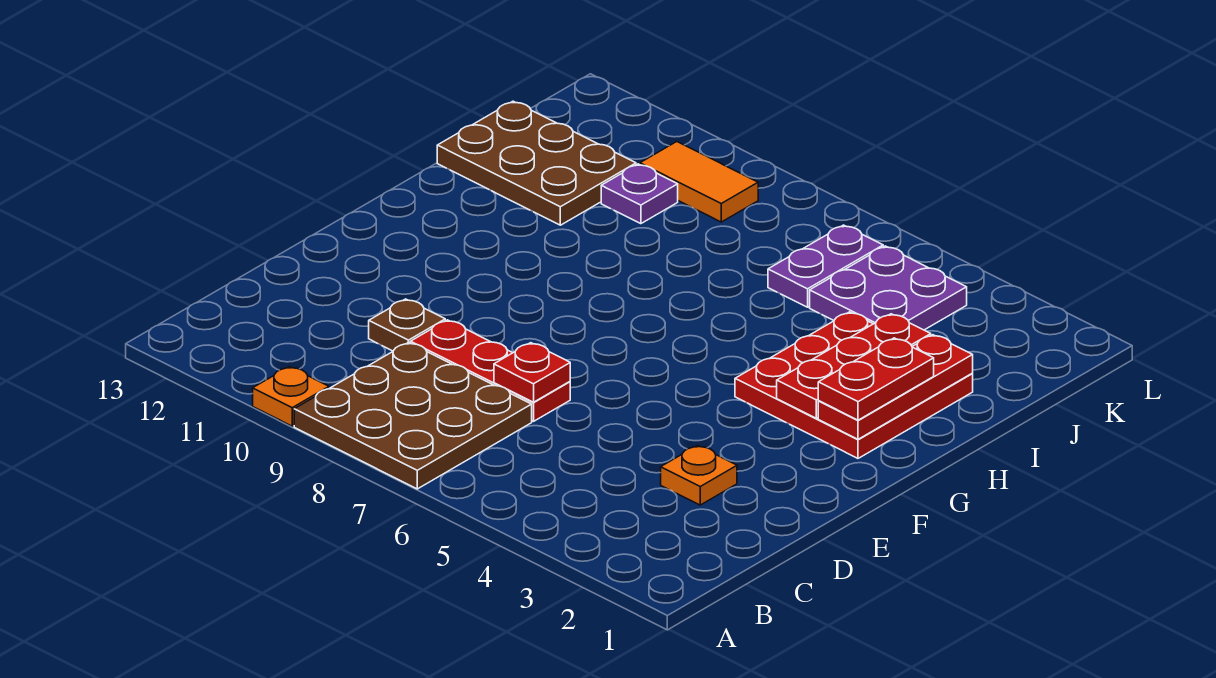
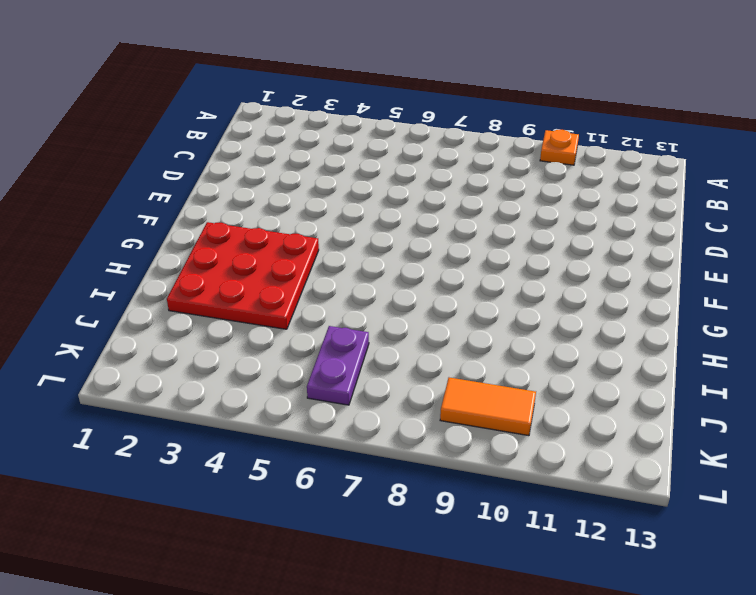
none -> brown 3x3 plate [294,342,532,489]
none -> orange 1x1 plate [661,446,737,505]
none -> red 1x3 plate [410,320,570,421]

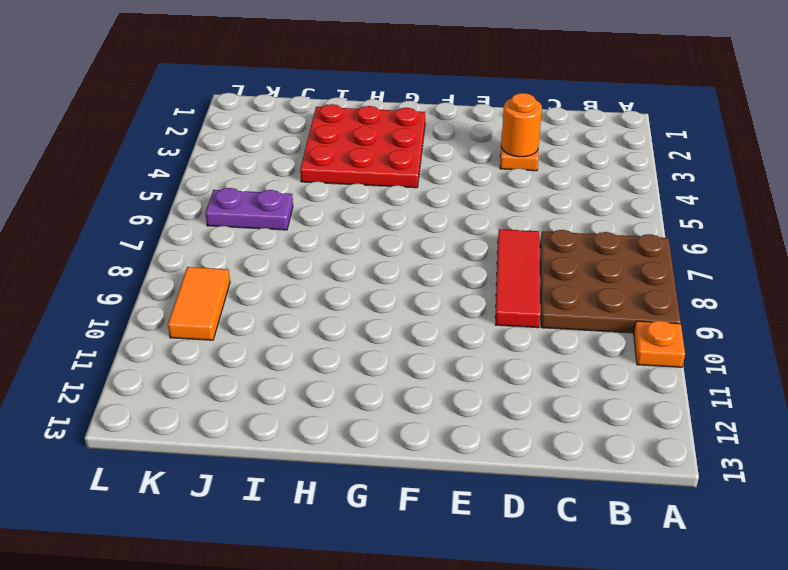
orange 1x1 round brick [501,93,542,157] -> none
red 1x3 tile [495,229,540,328] -> red 1x3 plate [410,320,570,421]
none -> brown 1x1 plate [369,299,445,351]
none -> brown 2x3 plate [437,101,636,225]
none -> purple 2x2 plate [810,246,967,330]

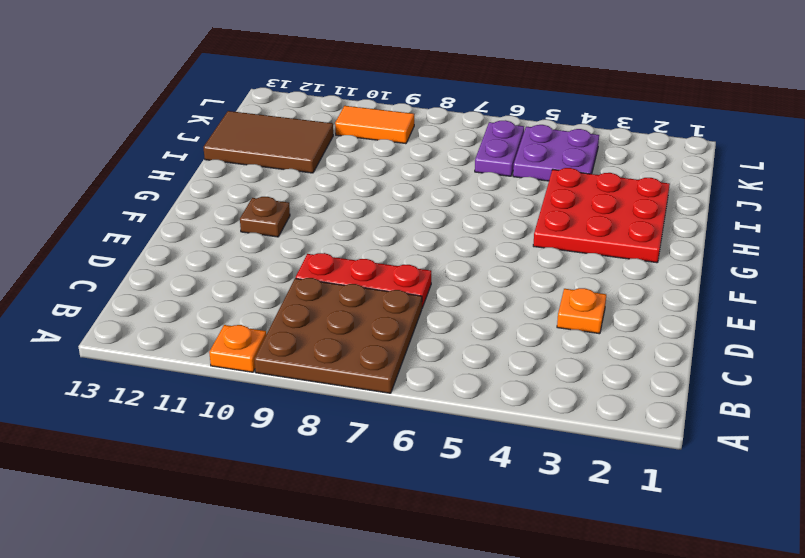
brown 1x1 plate [240,197,290,237] -> brown 1x1 plate moved to [369,299,445,351]
brown 2x3 tile [203,111,333,173] -> brown 2x3 plate [437,101,636,225]
none -> purple 1x1 plate [601,164,678,224]
none -> red 1x1 plate [494,343,570,402]
none -> red 1x3 plate [818,335,973,439]

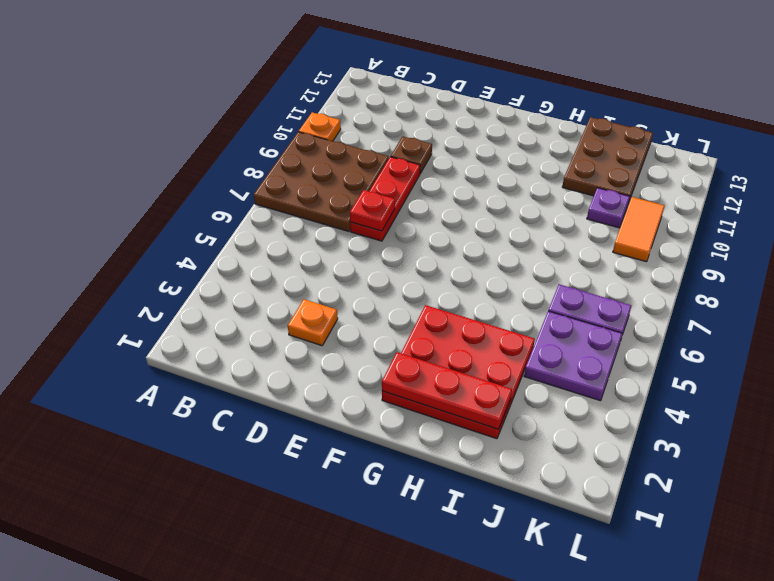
none -> red 1x3 plate [777,314,931,418]
none -> red 1x2 plate [818,338,934,420]

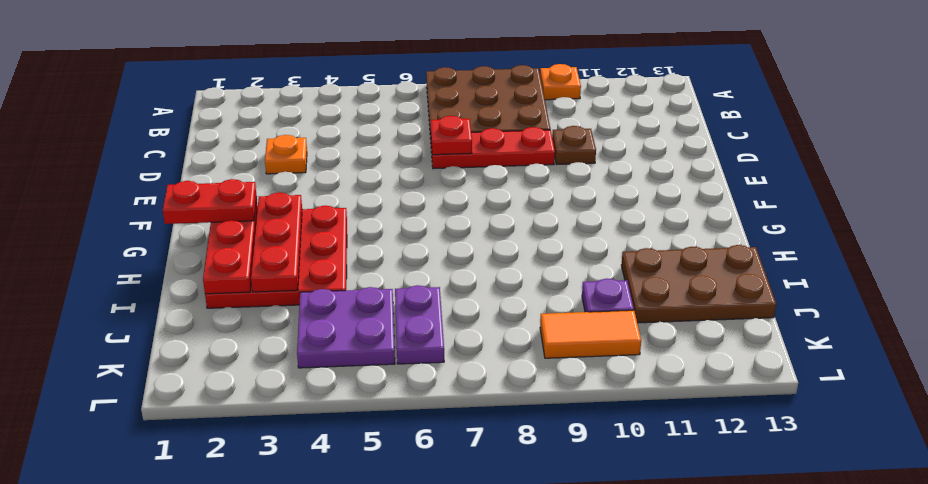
red 1x2 plate [163,179,257,224] -> red 1x2 plate turned to [818,338,934,420]

